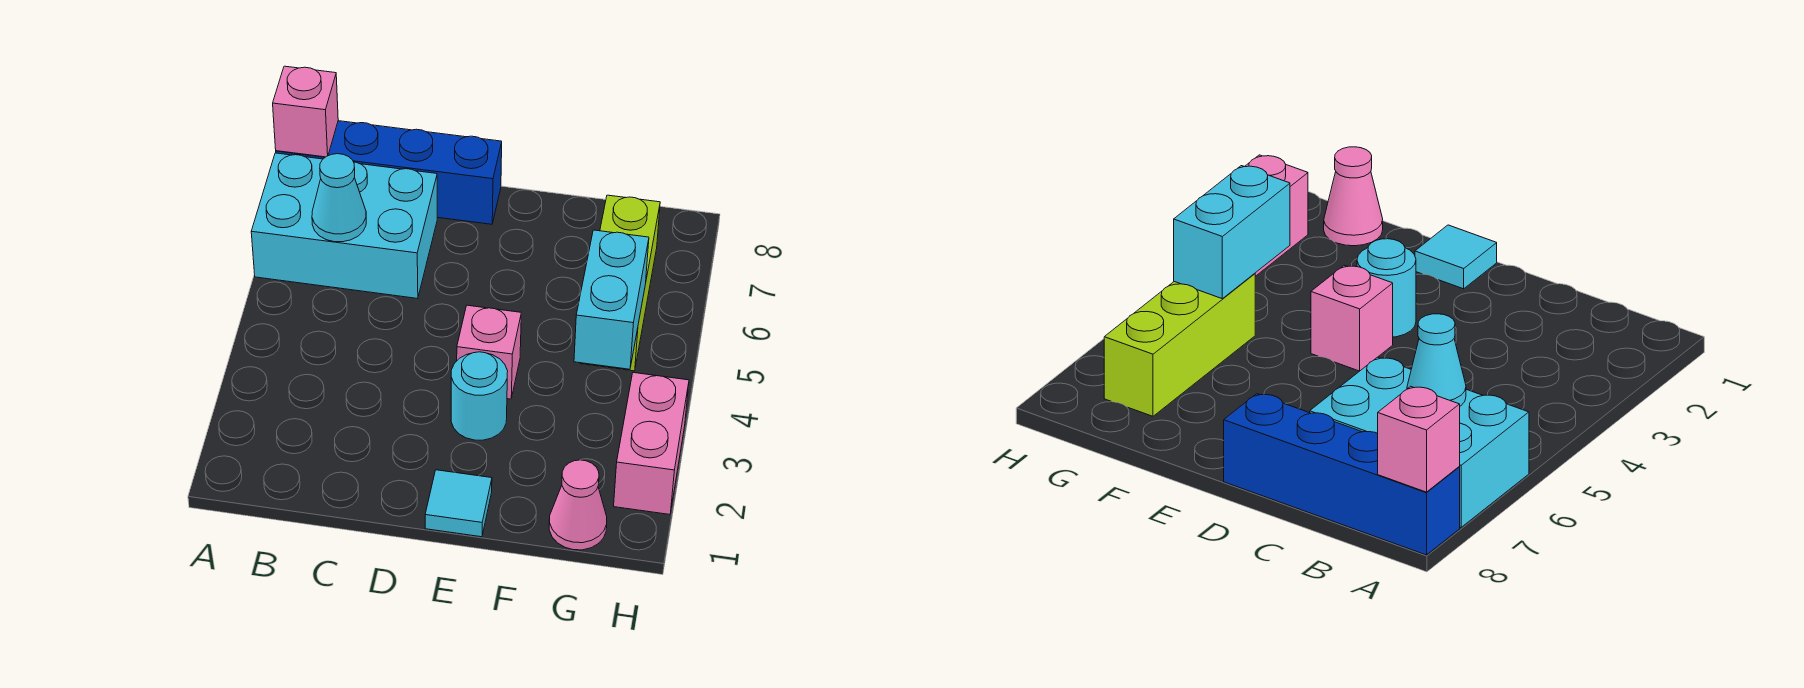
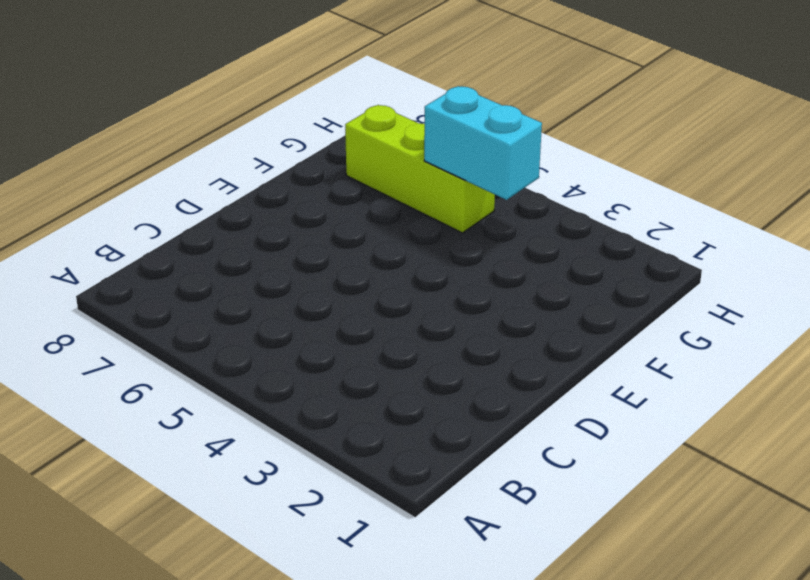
none -> cyan 2x3 brick [251,153,437,299]
none -> blue 1x4 brick [276,121,502,224]

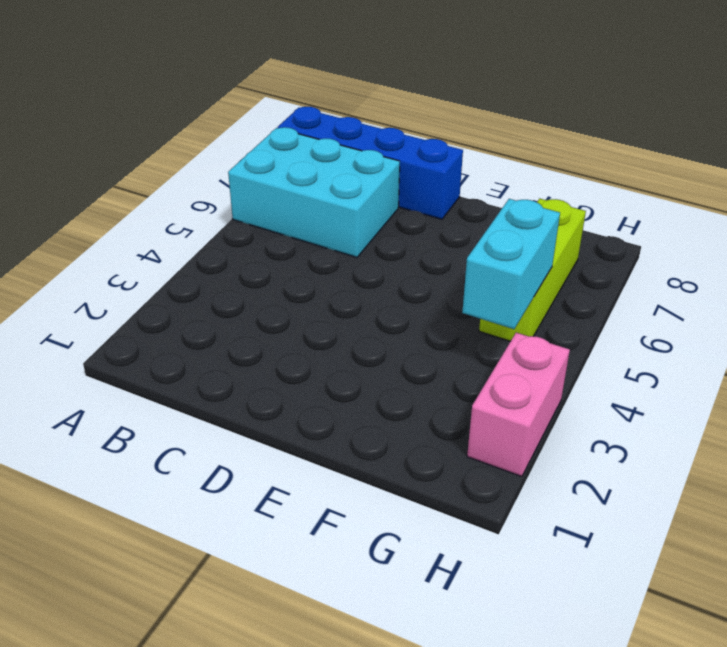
none -> cyan 1x1 tile [425,470,492,537]
none -> cyan 1x1 round brick [451,352,508,440]

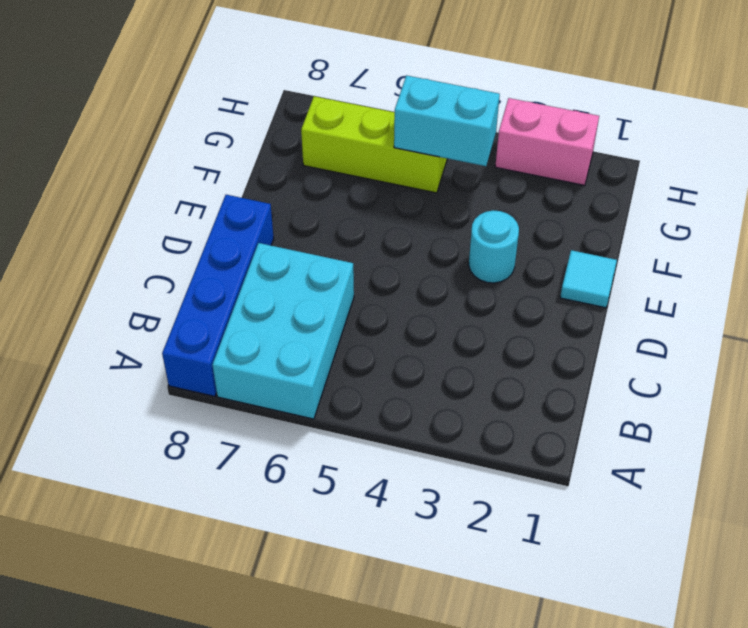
none -> pink 1x1 brick [457,305,521,399]
none -> pink 1x1 cone [549,460,607,550]

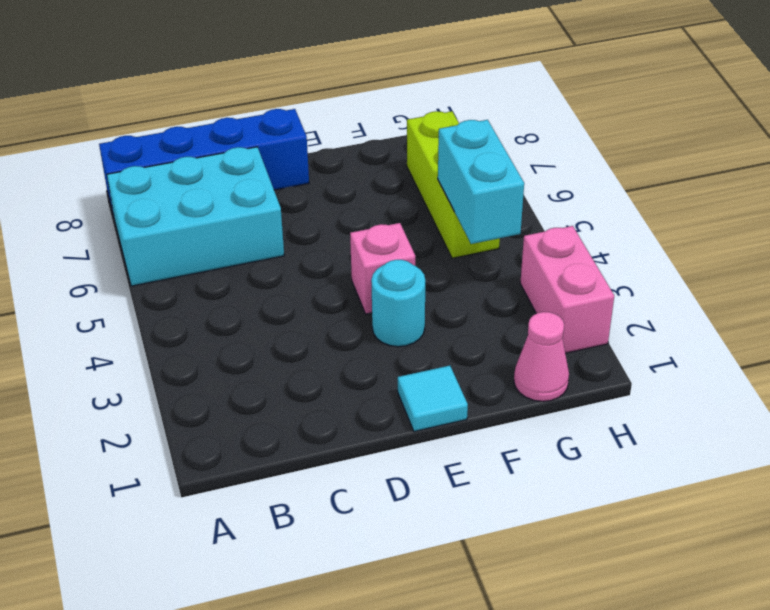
none -> pink 1x1 brick [273,66,338,157]
none -> cyan 1x1 cone [312,154,366,242]

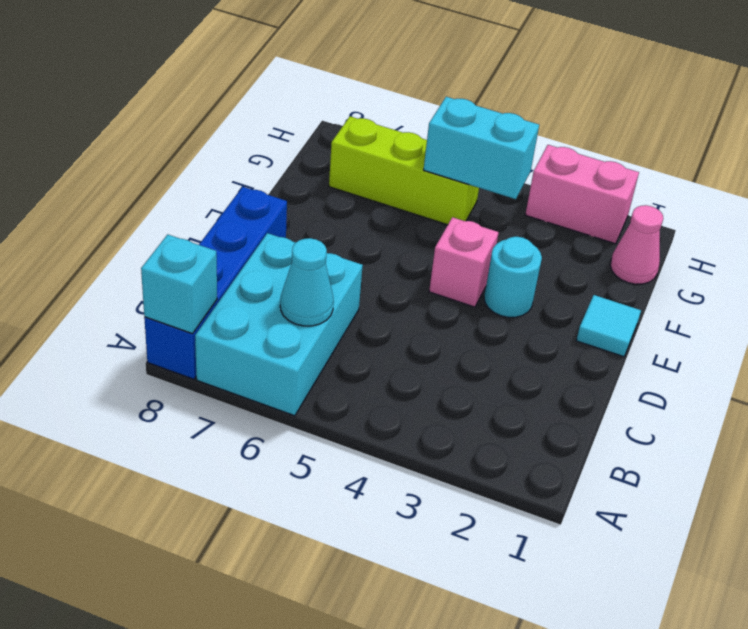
cyan 1x1 brick [141,234,217,334] -> pink 1x1 brick [273,66,338,157]

